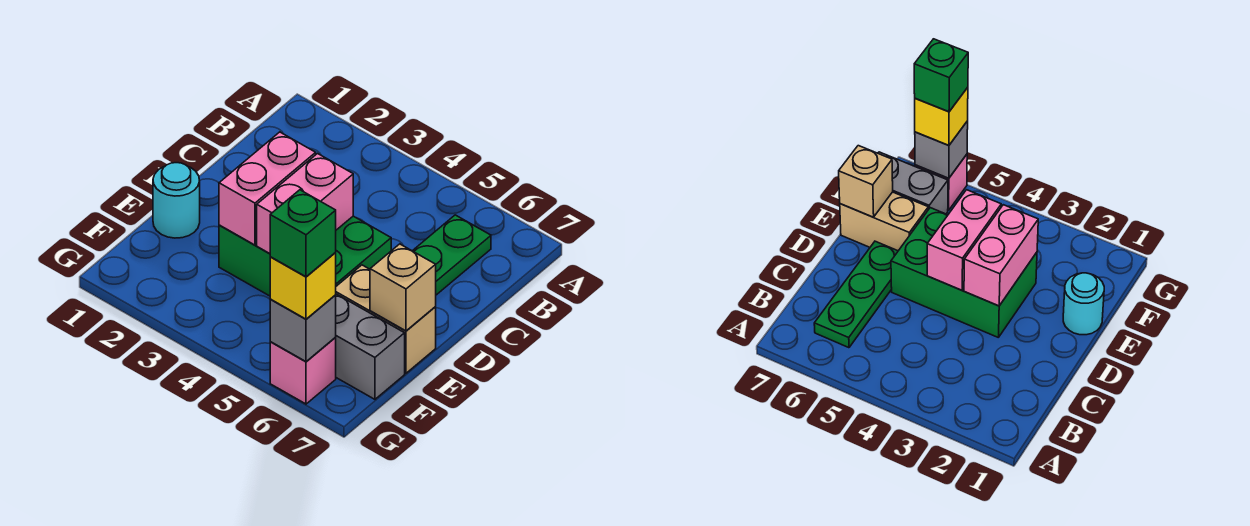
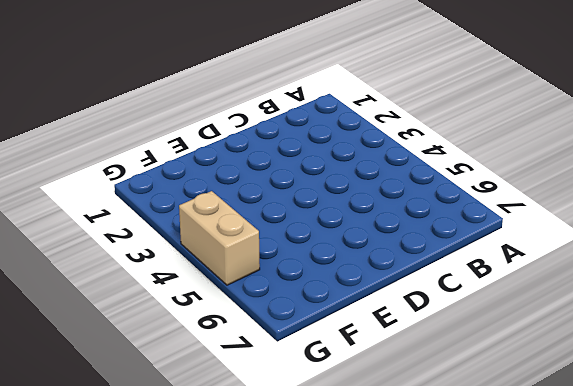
tan 1x2 brick [179,191,260,285] -> tan 1x2 brick moved to [336,265,436,373]
none -> green 1x3 plate [413,215,491,295]
none -> green 2x3 brick [219,216,391,296]
none -> cyan 1x1 round brick [153,163,200,238]

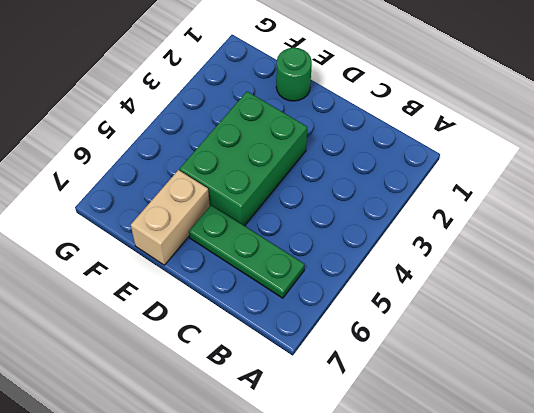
green 1x1 round brick [276,48,312,101] -> cyan 1x1 round brick [153,163,200,238]
none -> grey 1x2 brick [336,294,405,399]
none -> pink 1x1 brick [270,337,336,404]
none -> pink 1x2 brick [219,132,316,245]

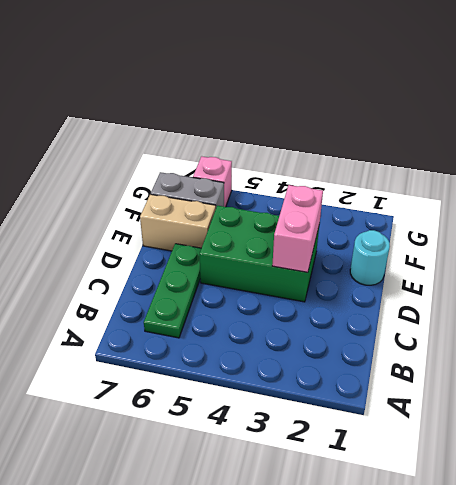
none -> pink 1x2 brick [257,154,353,254]
none -> tan 1x1 brick [370,244,436,331]
none -> grey 1x1 brick [270,295,336,362]

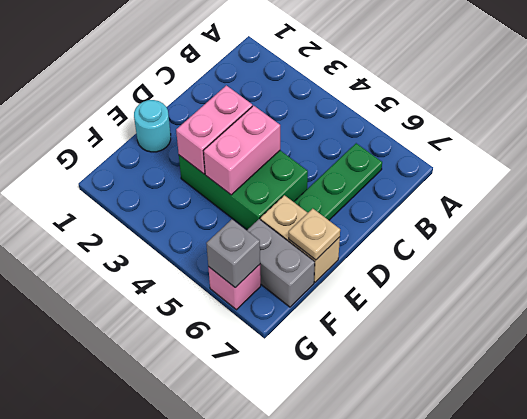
tan 1x1 plate [289,209,340,260] -> tan 1x1 brick [370,244,436,331]
none -> yellow 1x1 brick [270,253,336,319]
none -> green 1x1 brick [270,190,336,277]

